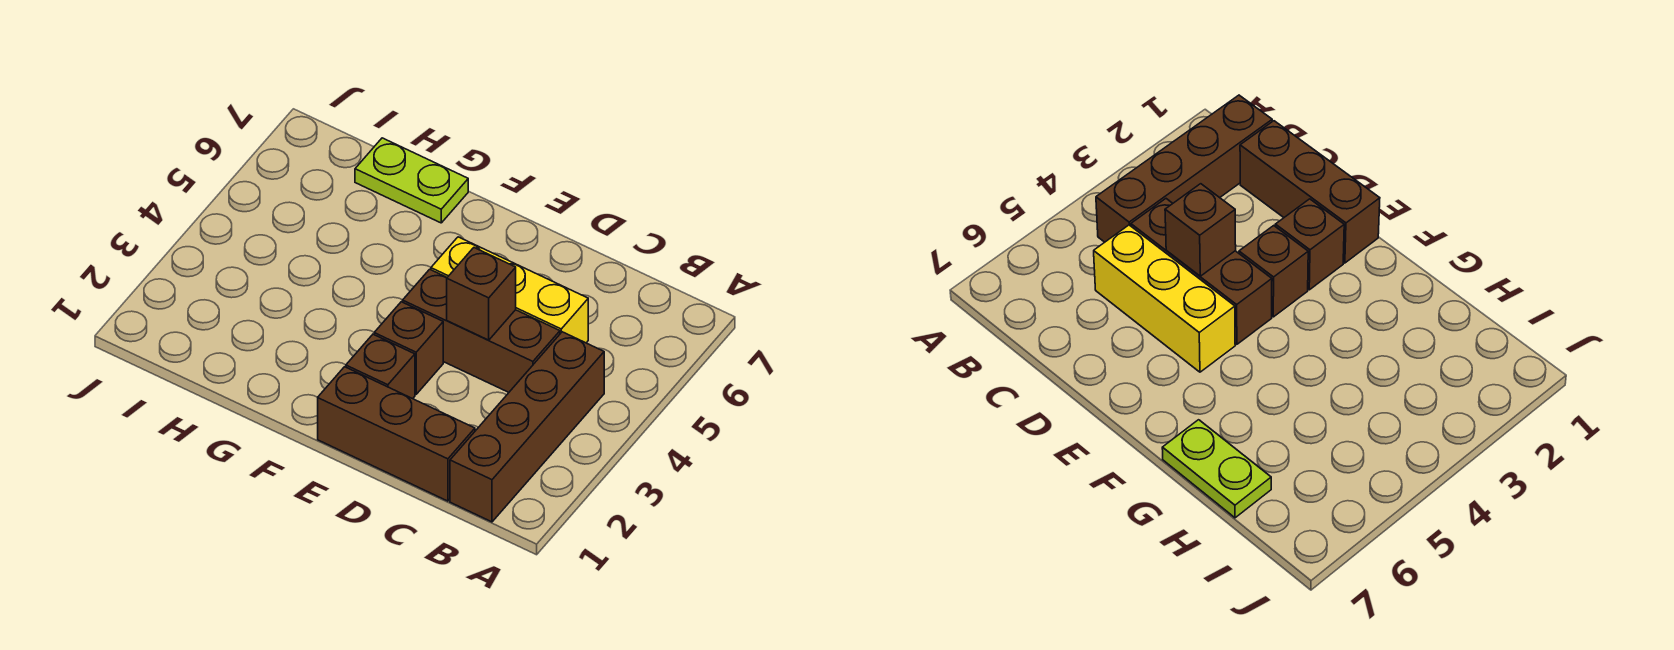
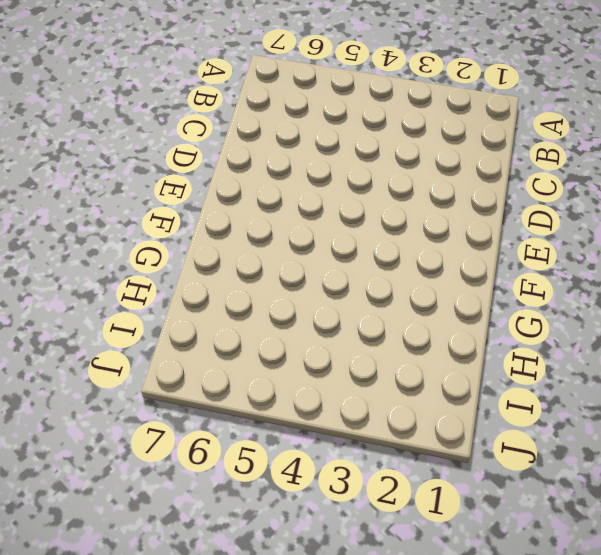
none -> brown 1x4 brick [450,332,604,522]
none -> brown 1x3 brick [318,367,475,501]

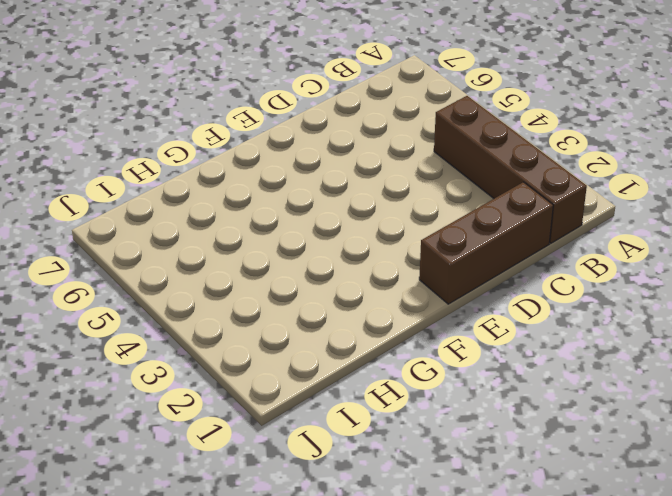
none -> brown 1x3 brick [403,269,560,392]
none -> yellow 1x3 brick [431,237,588,343]

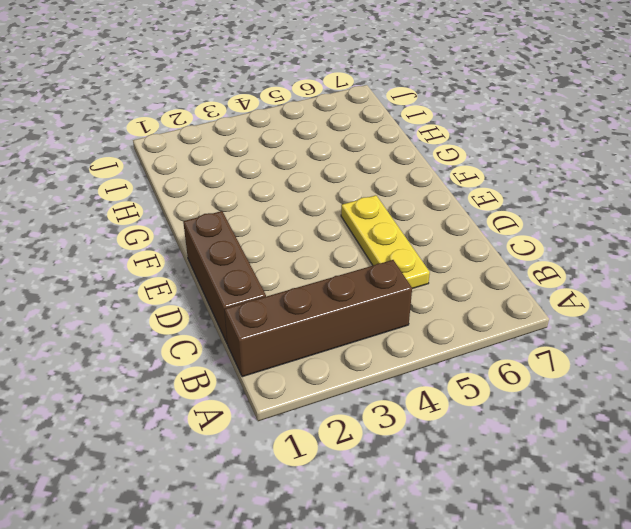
yellow 1x3 plate [341,195,430,289] -> yellow 1x3 brick [431,237,588,343]
none -> brown 1x3 brick [403,269,560,392]
none -> brown 1x1 brick [346,334,415,399]

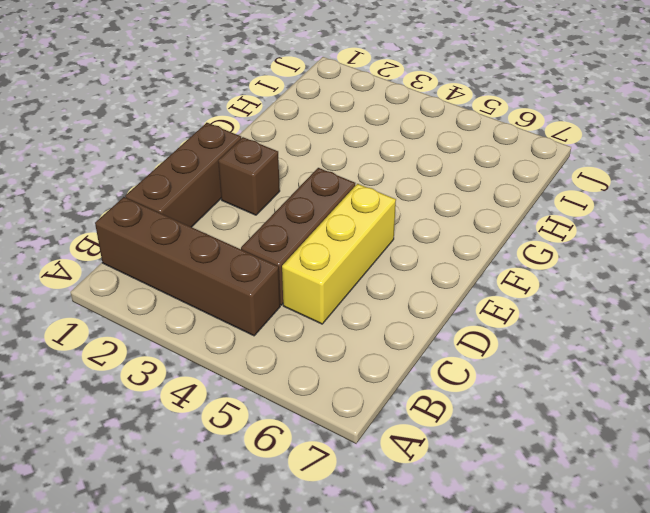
none -> brown 1x1 brick [374,302,443,394]
none -> lime 1x2 plate [355,138,468,223]

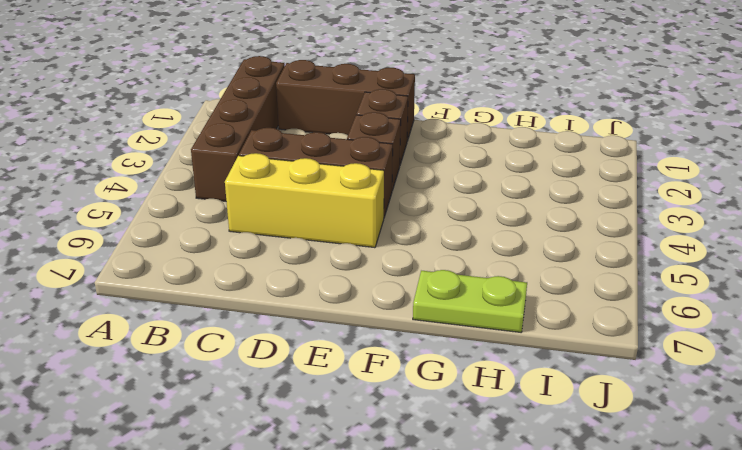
none -> brown 1x1 brick [447,248,516,340]

